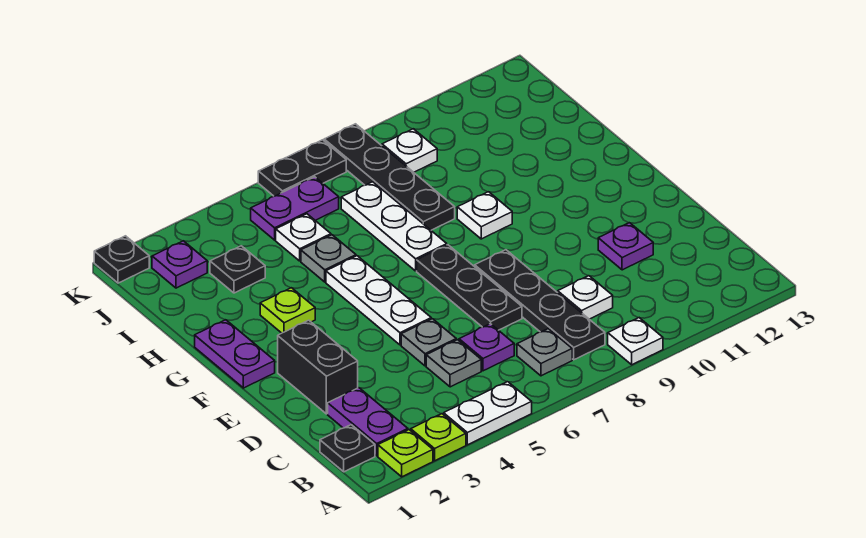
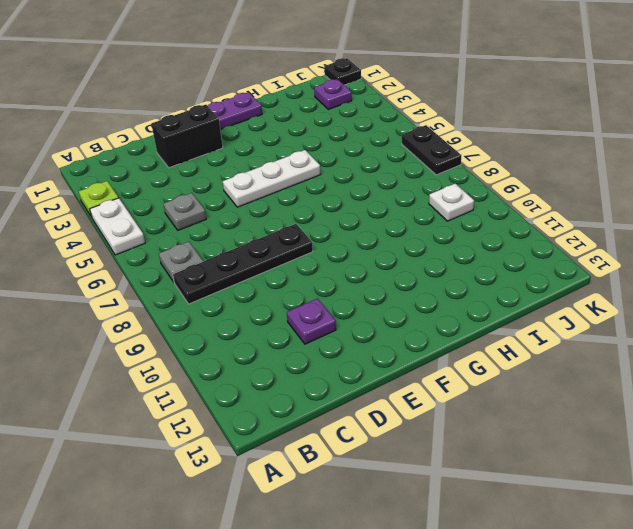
none -> lime 1x1 plate [378,430,433,477]
none -> white 1x1 plate [608,318,663,365]
none -> black 1x1 plate [320,425,375,472]

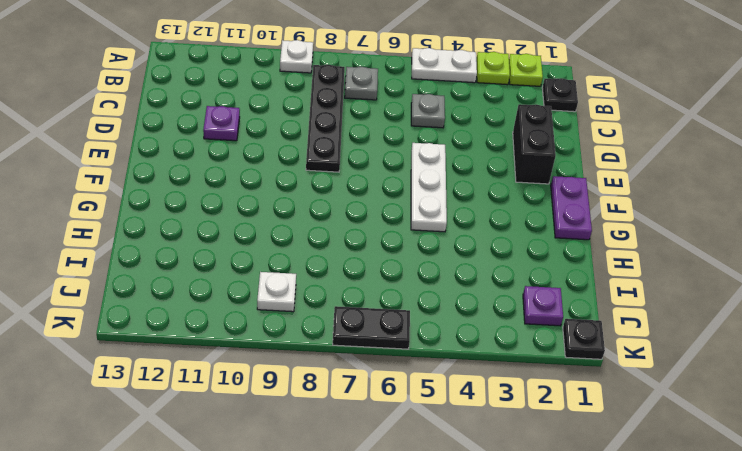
none -> purple 1x2 plate [328,388,408,456]
none -> purple 1x1 plate [459,324,514,371]
none -> white 1x1 plate [558,276,613,319]

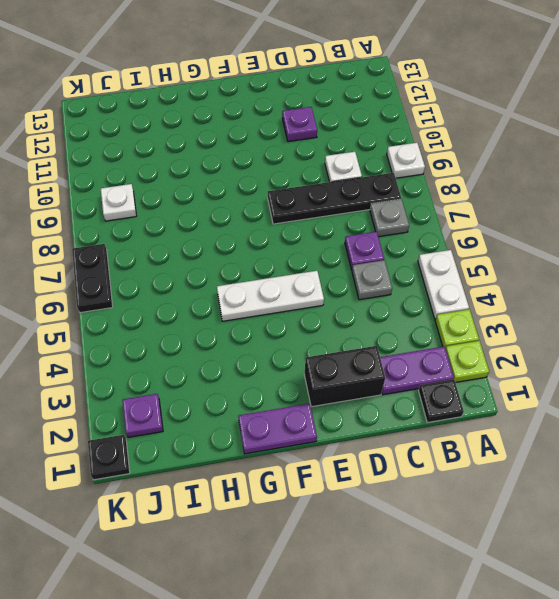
none -> grey 1x1 plate [401,319,456,366]
none -> black 1x3 plate [417,245,522,330]
none -> lime 1x1 plate [260,288,315,333]

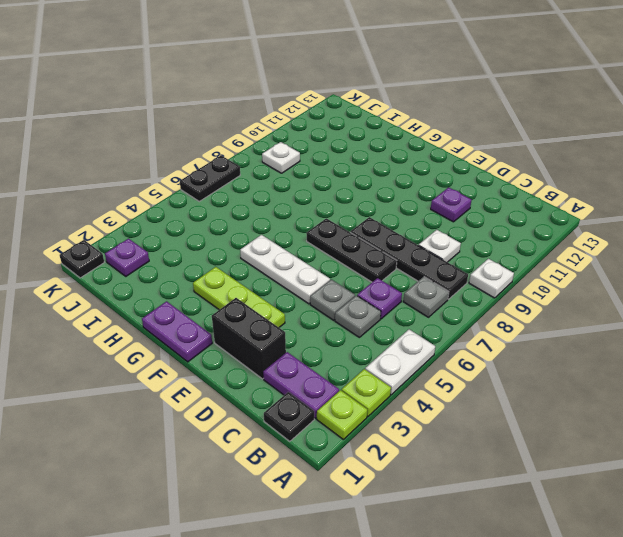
lime 1x3 plate [193,267,285,327] -> lime 1x1 plate [260,288,315,333]
none -> white 1x3 plate [341,182,447,271]
none -> white 1x1 plate [457,192,512,239]
none -> grey 1x1 plate [301,235,356,282]

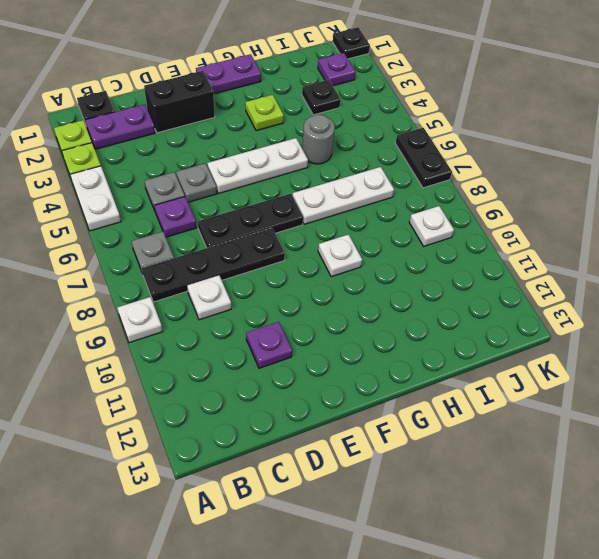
grey 1x1 round brick [302,115,335,164] -> grey 1x1 plate [301,235,356,282]
none -> black 1x4 plate [324,124,455,230]
none -> white 1x1 plate [276,214,331,261]
none -> purple 1x2 plate [251,177,339,240]

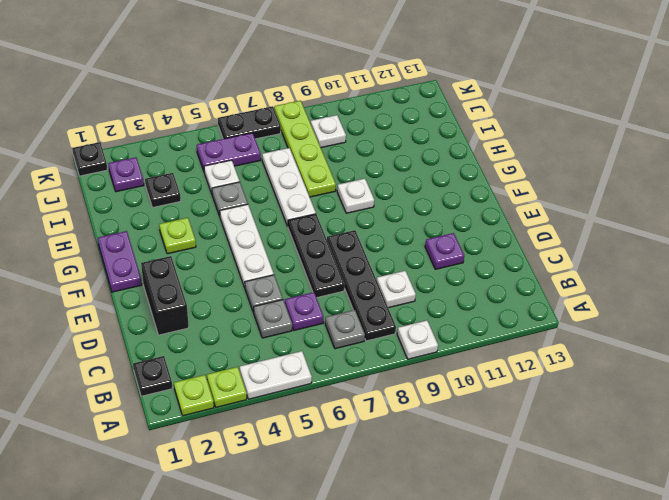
lime 1x4 plate [274,101,336,197] -> black 1x4 plate [324,124,455,230]
none -> purple 1x2 plate [328,388,408,456]

